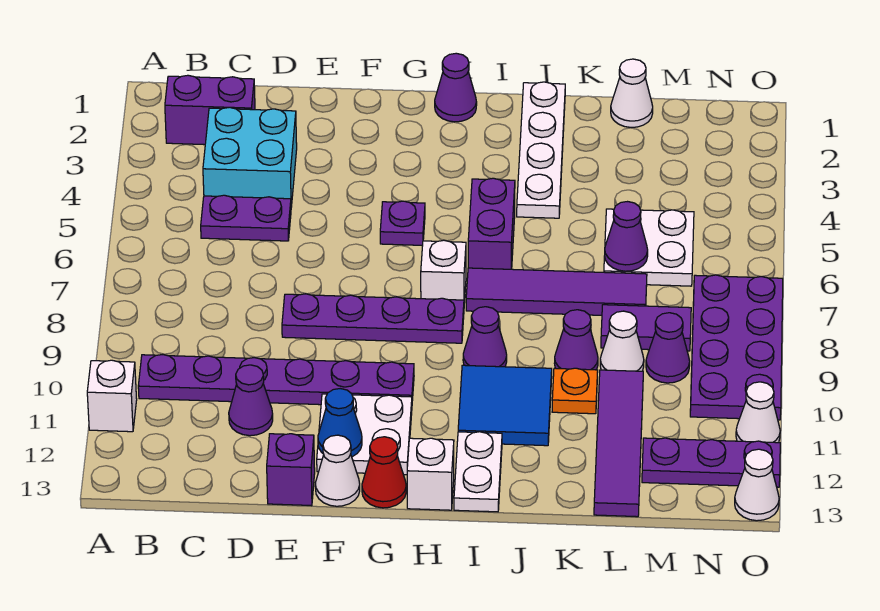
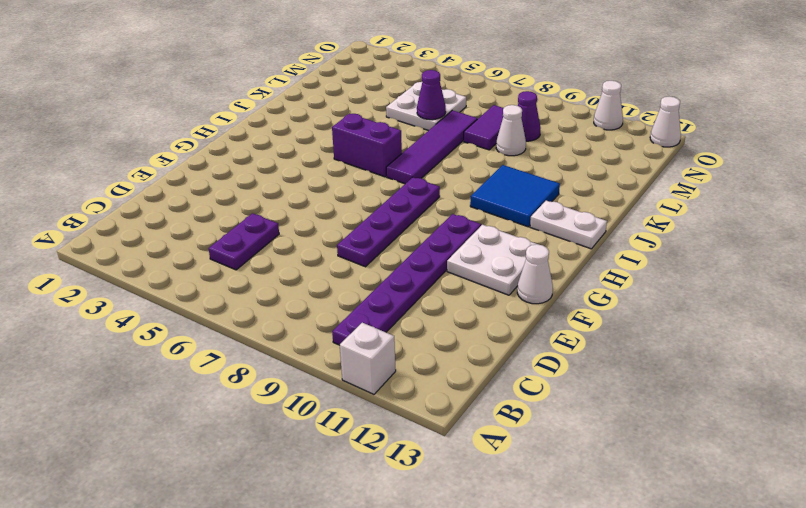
none -> purple 1x2 brick [165,75,255,145]
none -> cyan 2x2 brick [203,107,297,207]
none -> purple 1x1 cone [229,365,273,436]
none -> purple 1x1 brick [267,434,315,506]

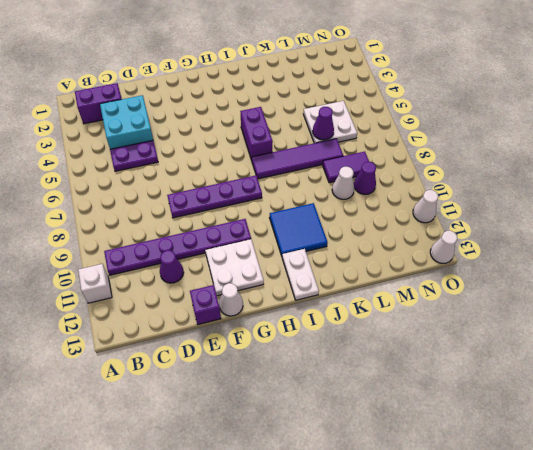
none -> purple 1x1 plate [380,201,425,245]
none -> red 1x1 cone [362,437,406,508]
none -> purple 1x1 cone [435,53,477,122]
none -> white 1x1 brick [421,240,466,303]

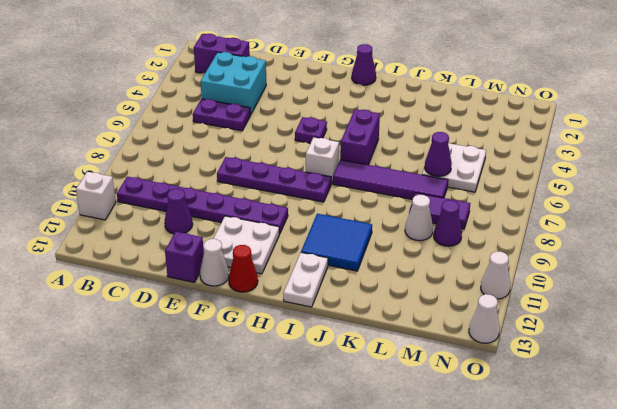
none -> white 1x1 brick [407,438,454,510]
none -> purple 1x1 cone [463,307,507,367]
none -> white 1x4 plate [517,82,565,218]
none -> purple 1x1 cone [554,310,598,370]

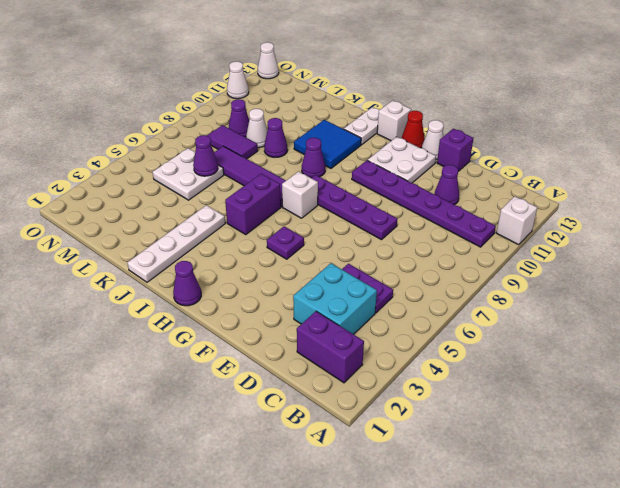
none -> orange 1x1 plate [552,368,598,414]
none -> white 1x1 cone [611,59,653,127]
none -> purple 1x4 tile [594,370,643,517]
none -> purple 1x3 plate [642,438,780,487]

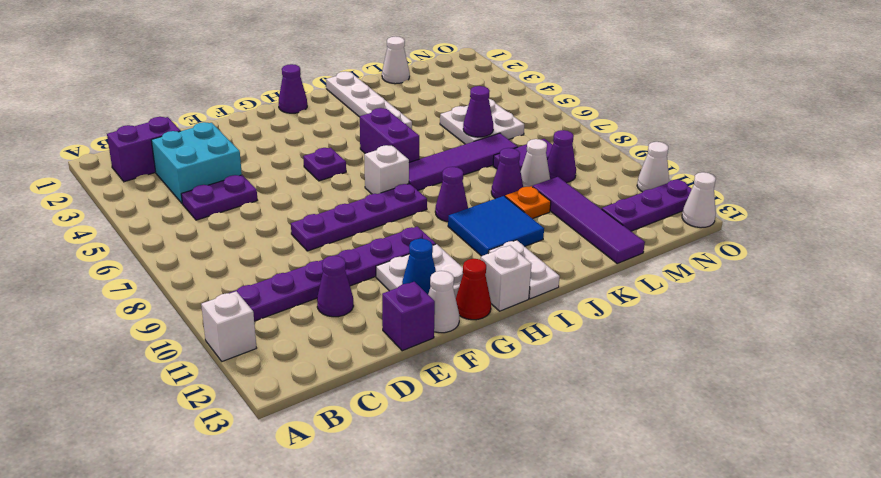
none -> purple 2x4 plate [690,275,783,420]

